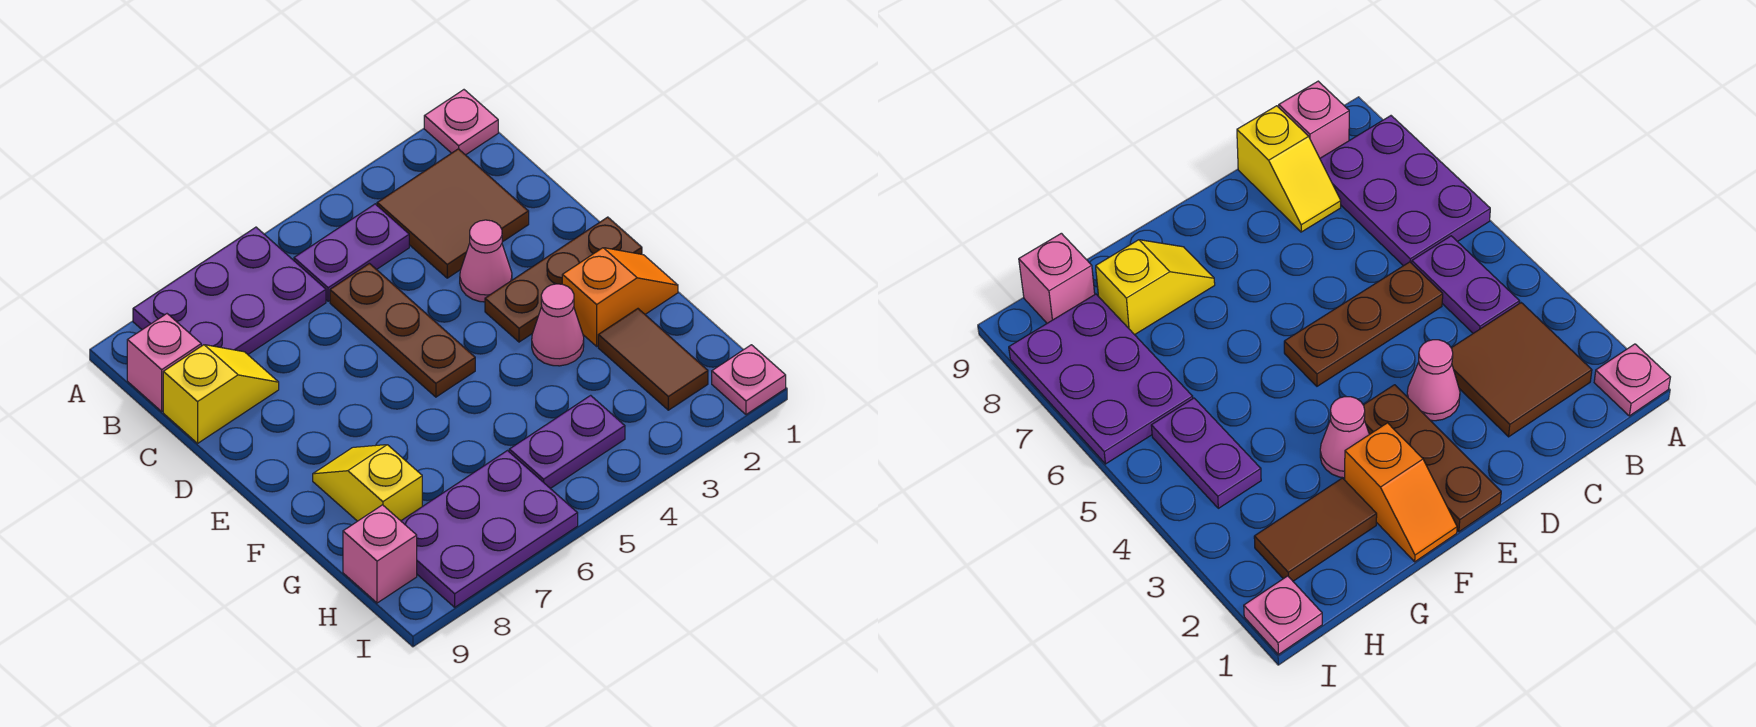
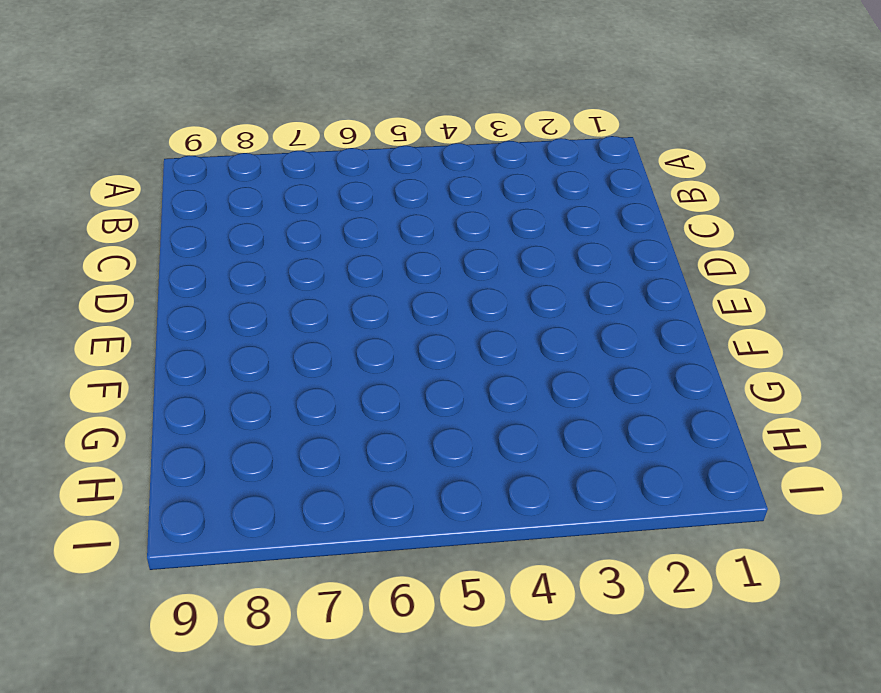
none -> pink 1x1 plate [424,90,498,155]
none -> purple 2x3 plate [133,227,326,354]
none -> brown 2x2 tile [377,149,529,278]

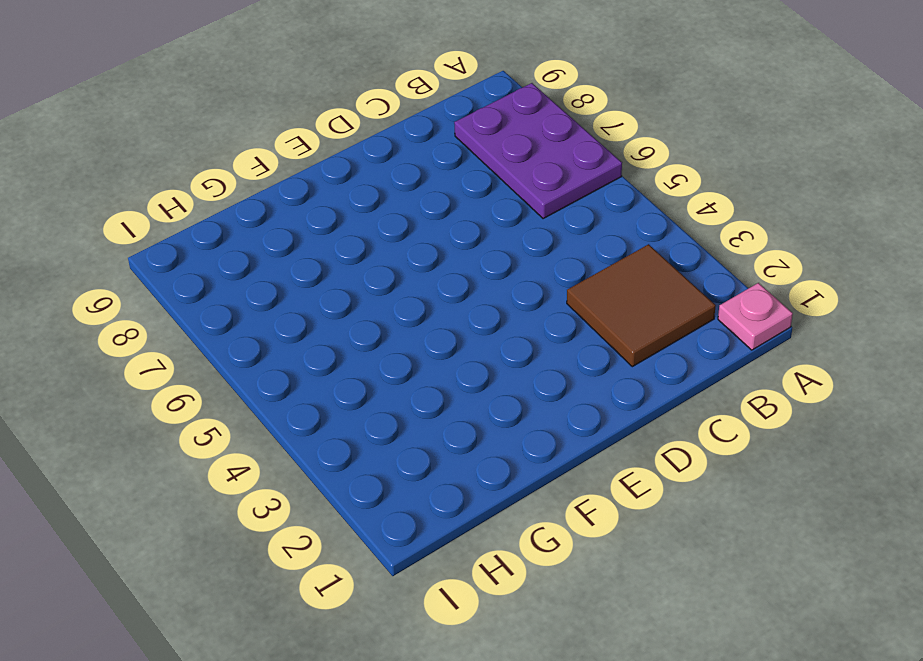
none -> purple 1x2 plate [294,204,409,301]
none -> pink 1x1 brick [127,314,201,411]
none -> brown 1x3 plate [330,263,475,397]

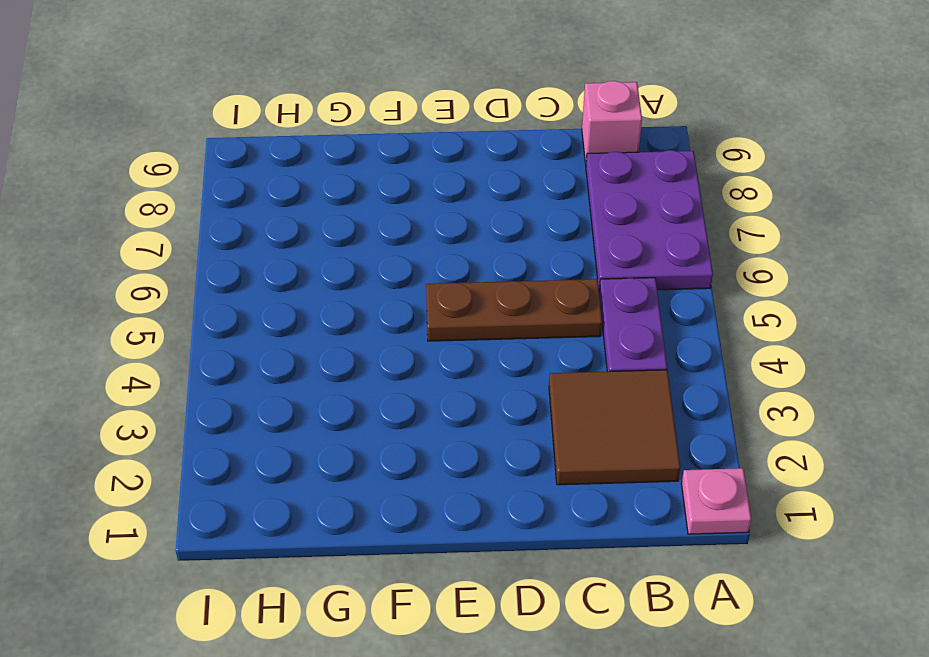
none -> yellow 1x2 slope [163,345,279,443]
none -> pink 1x1 cone [460,220,512,302]
none -> brown 1x3 plate [485,217,642,342]

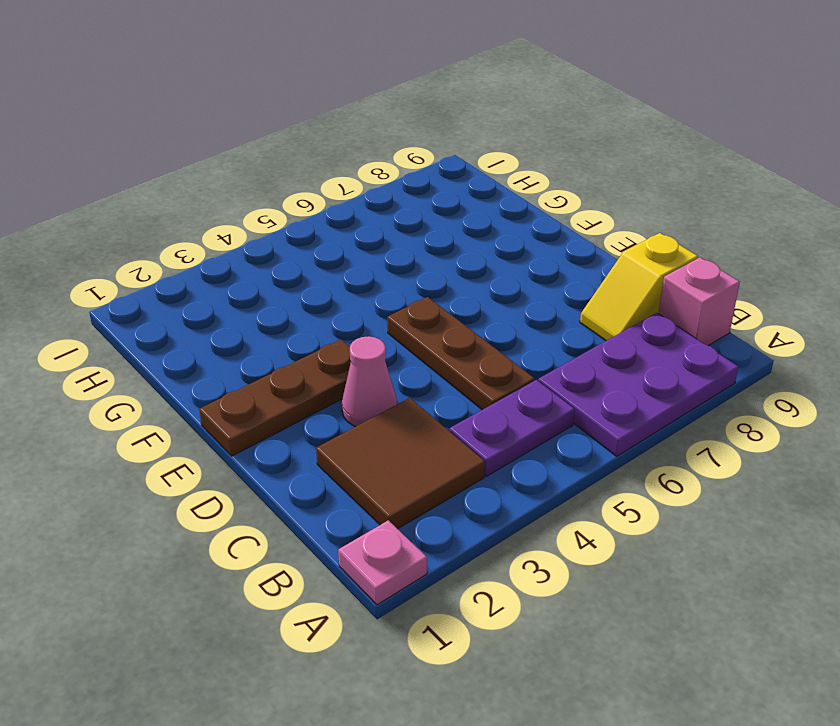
none -> orange 1x2 slope [562,248,678,346]
none -> pink 1x1 cone [532,284,584,366]
none -> yellow 1x2 slope [313,445,422,521]

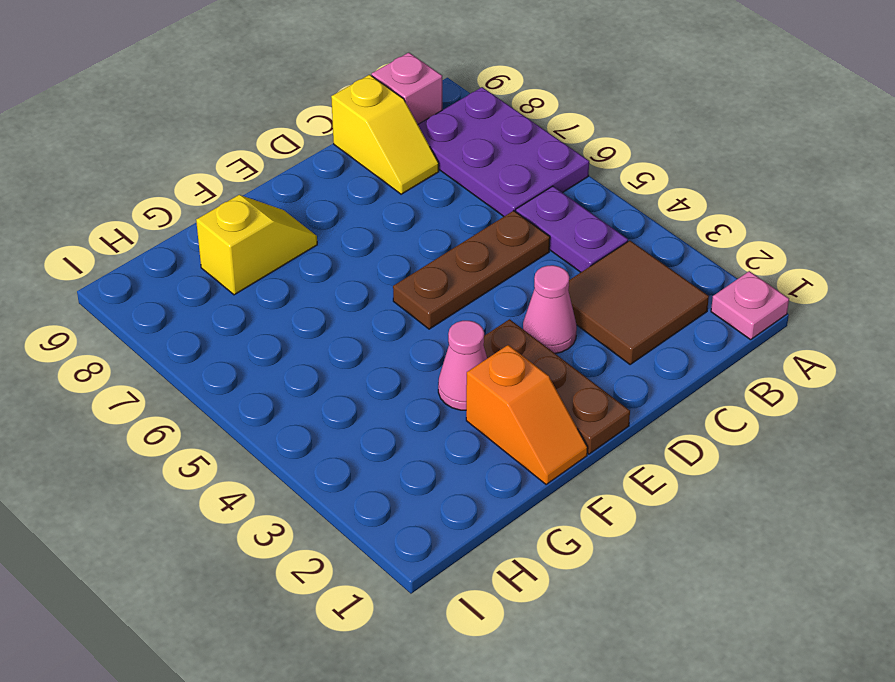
none -> brown 1x2 tile [598,309,708,410]
none -> purple 1x2 plate [509,395,625,489]
none -> purple 2x3 plate [401,451,578,607]

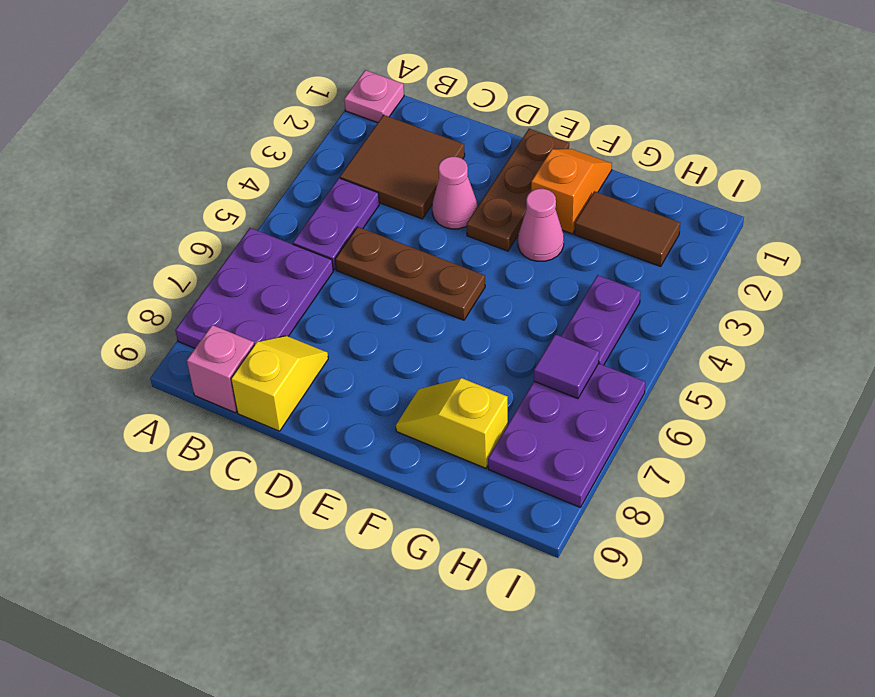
purple 1x1 tile [534,334,599,398] -> none
none -> pink 1x1 brick [343,505,417,603]
none -> pink 1x1 plate [712,345,786,415]

